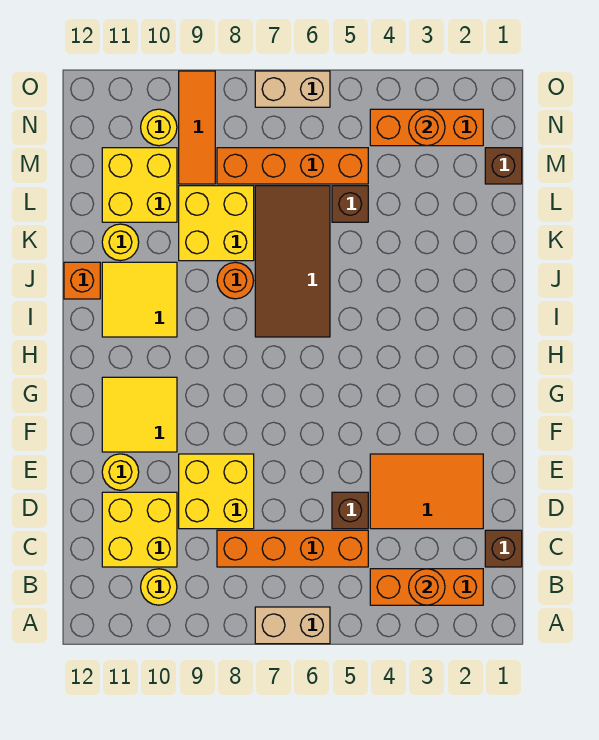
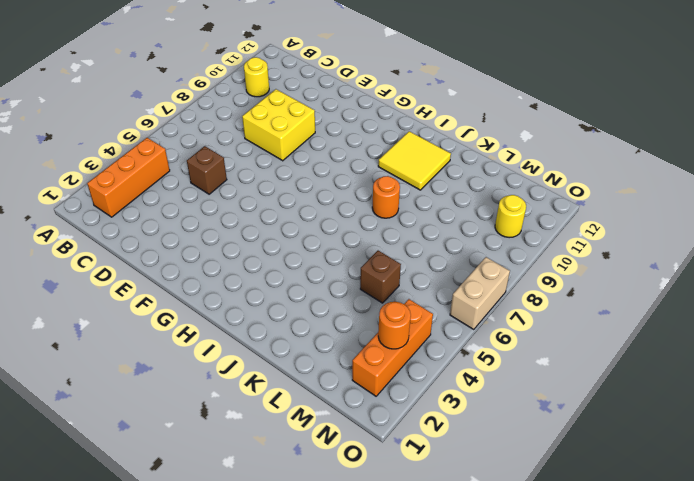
none -> tan 1x2 brick [255,607,330,644]
none -> brown 1x1 brick [485,530,522,567]
none -> orange 1x4 brick [217,530,368,567]

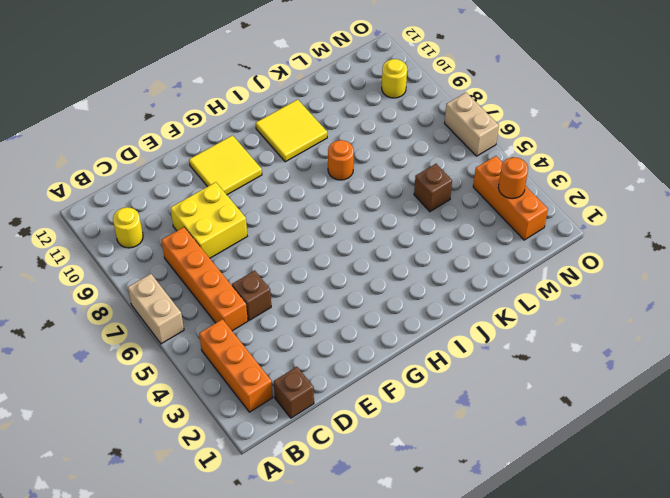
none -> yellow 2x2 brick [102,492,177,567]
none -> orange 2x3 tile [370,454,483,529]
none -> yellow 1x1 round brick [102,454,139,490]

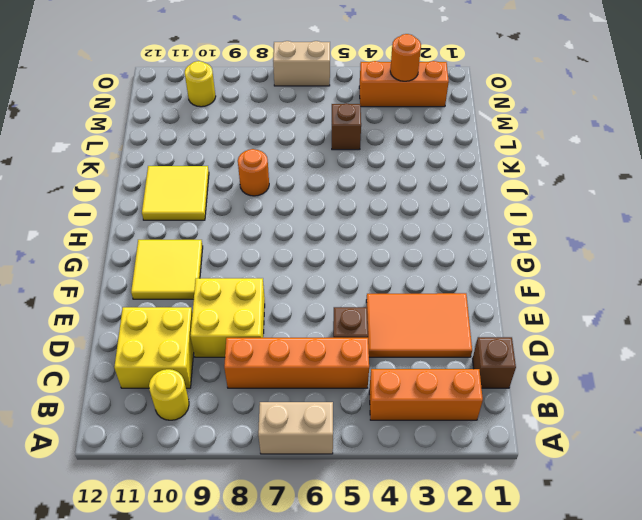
none -> yellow 1x1 round brick [102,454,139,490]
none -> brown 2x4 tile [255,186,330,337]
none -> orange 1x1 brick [64,262,100,299]

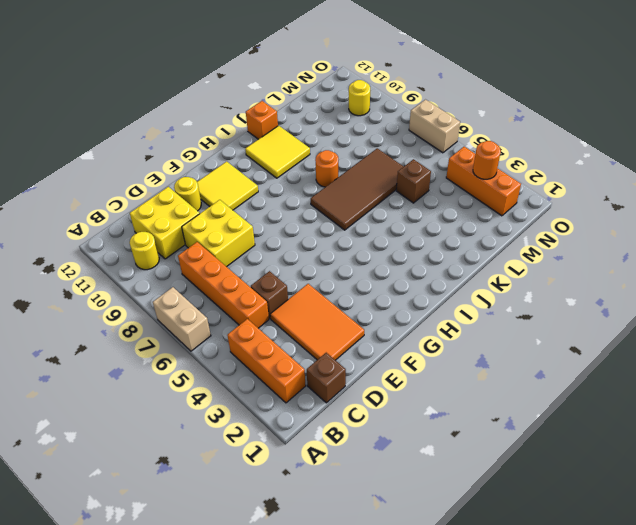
none -> yellow 2x2 brick [179,186,254,261]
none -> yellow 1x1 round brick [102,224,139,261]
none -> yellow 2x2 brick [102,148,177,222]

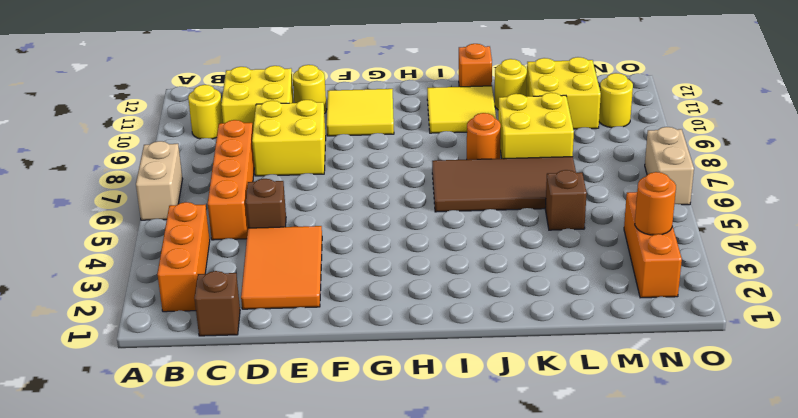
none -> brown 1x1 brick [485,148,522,184]
none -> orange 1x4 brick [217,148,368,184]
none -> orange 1x3 tile [179,71,215,184]

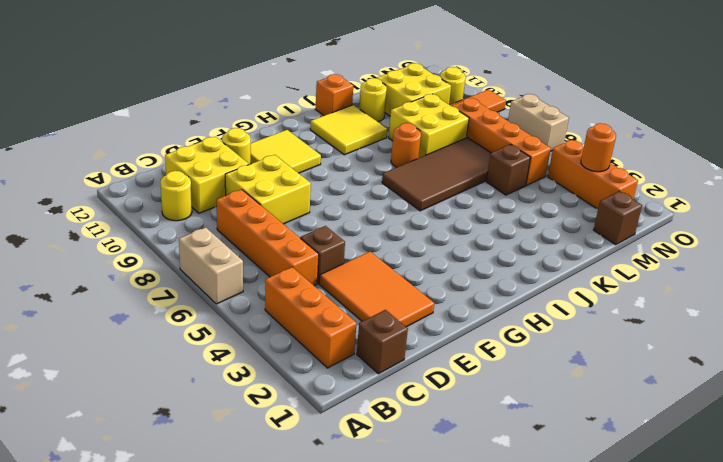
none -> orange 1x1 round brick [409,569,445,605]

